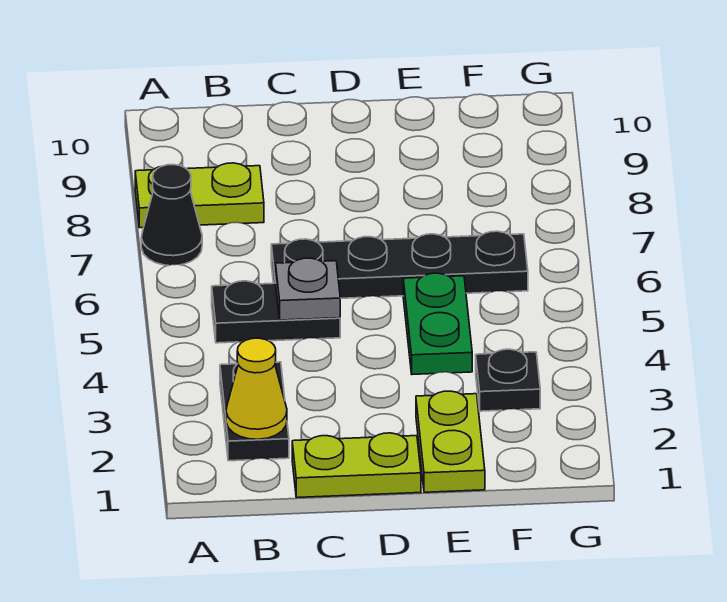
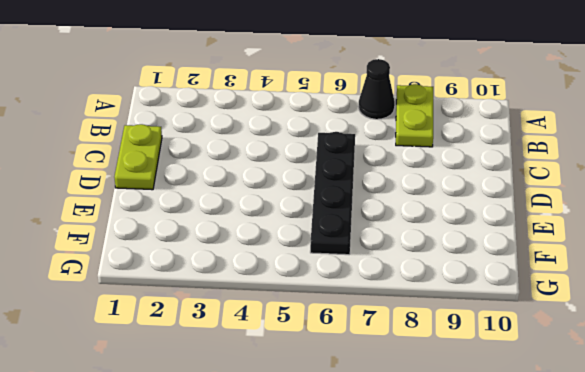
none -> black 1x2 plate [220,362,289,461]
none -> black 1x2 plate [212,281,340,343]

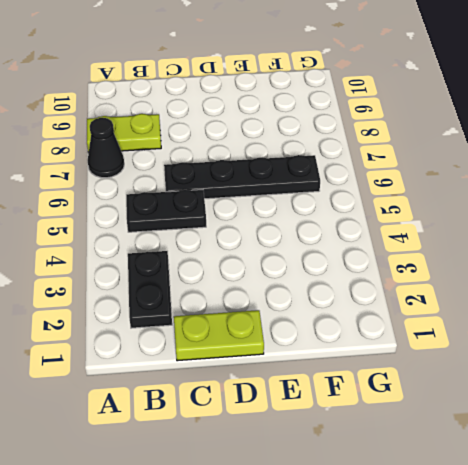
none -> lime 1x2 plate [416,391,485,492]
none -> green 1x2 plate [403,273,472,374]

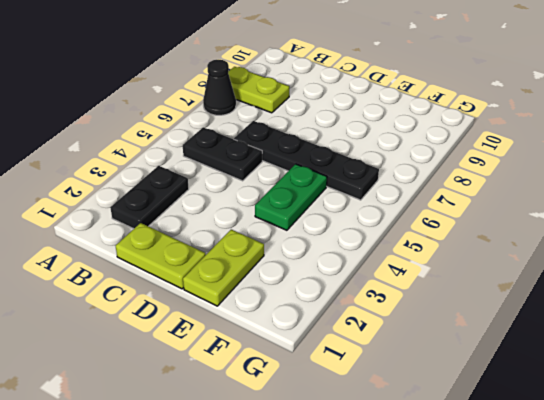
none -> black 1x1 plate [476,349,540,411]
none -> yellow 1x1 cone [226,338,287,439]

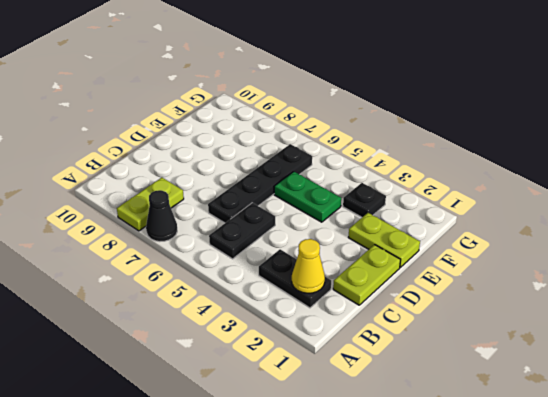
none -> grey 1x1 plate [275,258,340,320]

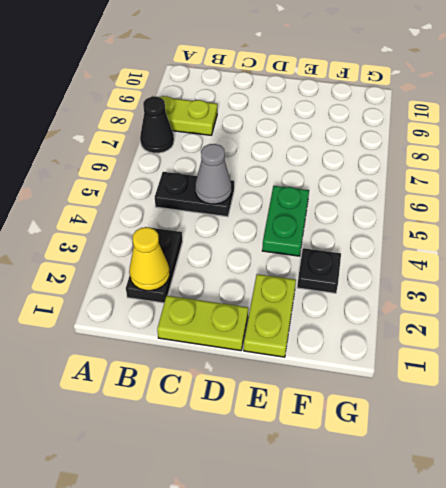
grey 1x1 cone [195,144,231,204] -> grey 1x1 plate [275,258,340,320]
none -> black 1x4 plate [271,231,528,298]

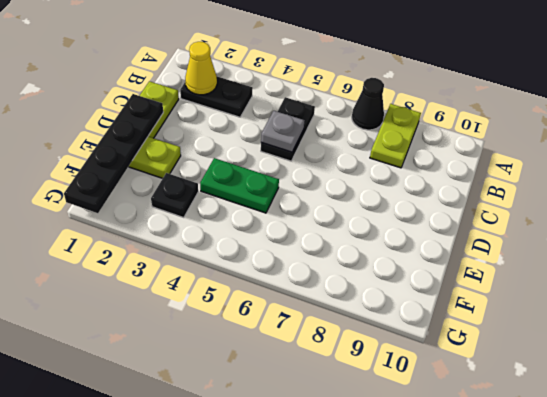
black 1x4 plate [64,94,163,213] -> black 1x4 plate moved to [271,231,528,298]

